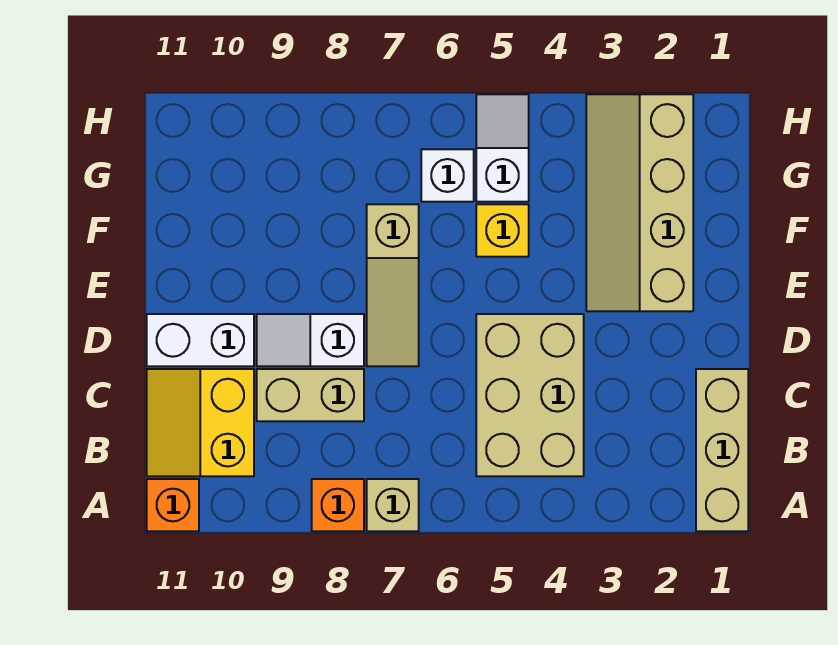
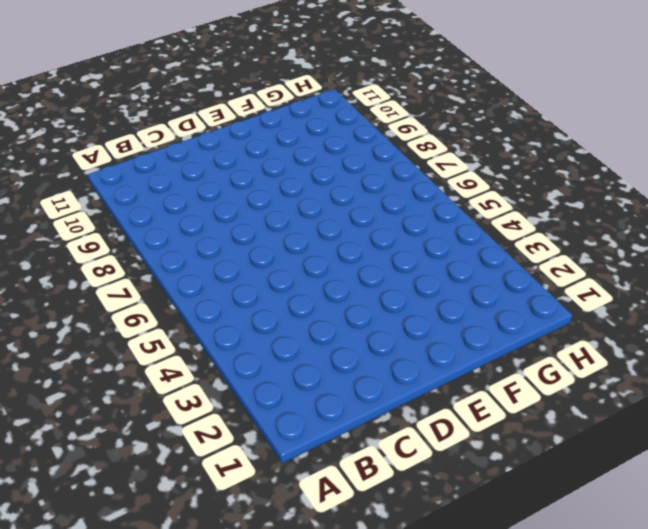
none -> tan 1x3 brick [696,369,748,531]
none -> tan 1x1 brick [367,479,419,531]
none -> orange 1x1 brick [312,479,364,531]

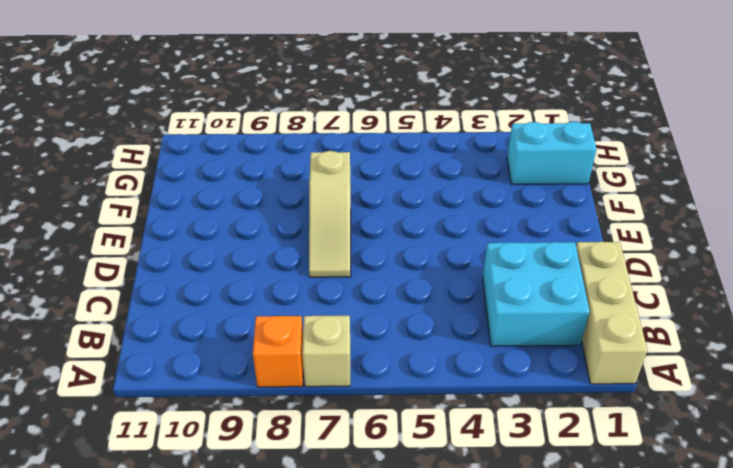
cyan 2x2 brick [483,242,590,346] -> none
cyan 1x2 brick [507,122,597,185] -> tan 2x4 slope [586,94,693,311]
none -> orange 1x1 brick [147,479,199,531]
none -> tan 2x3 brick [476,314,584,476]
none -> yellow 2x2 slope [147,369,254,476]

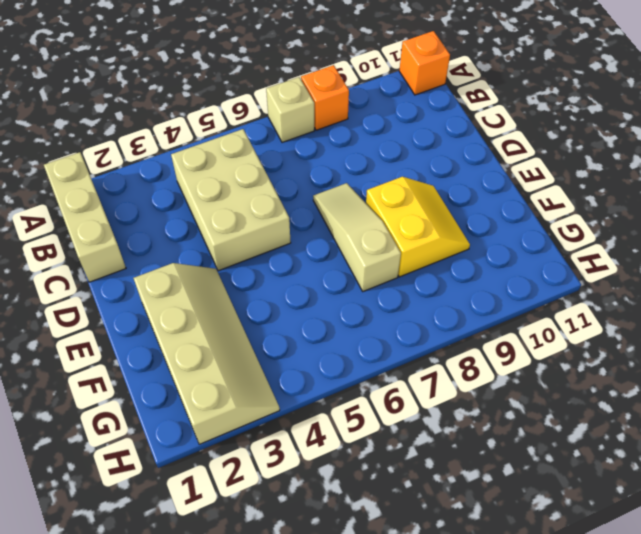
yellow 2x2 slope [366,177,470,277] -> yellow 2x2 slope moved to [147,369,254,476]
none -> tan 1x2 brick [257,369,364,421]
none -> white 1x2 slope [257,314,364,366]
none -> white 1x2 brick [147,314,254,366]

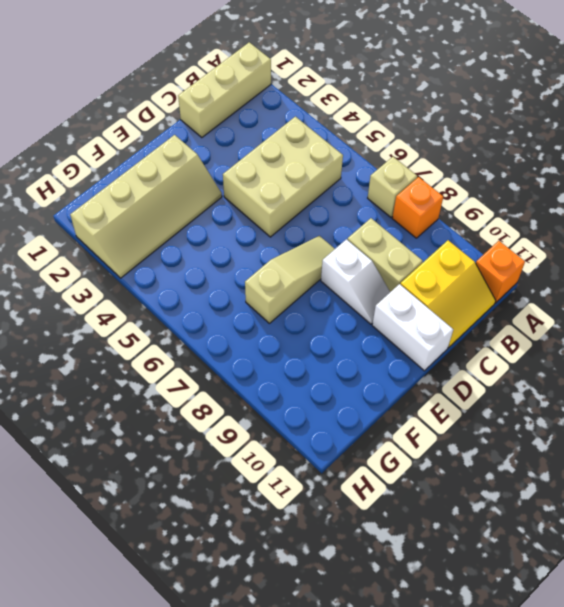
none -> yellow 1x1 brick [476,204,529,257]
none -> white 1x2 slope [476,94,529,202]
none -> white 1x1 brick [421,149,474,202]

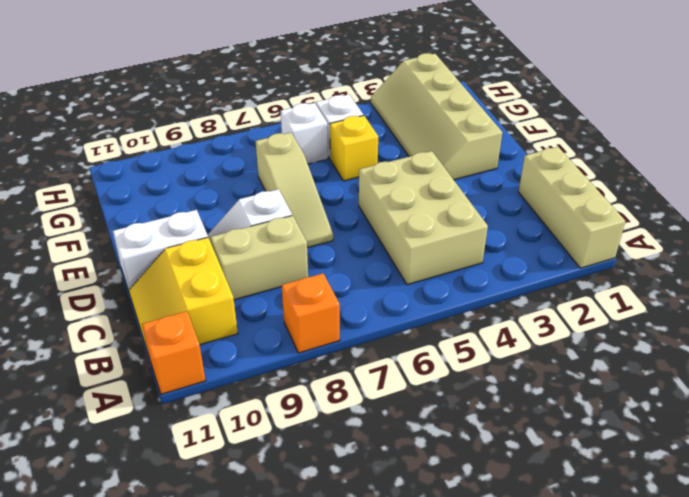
none -> tan 1x1 brick [367,479,419,531]

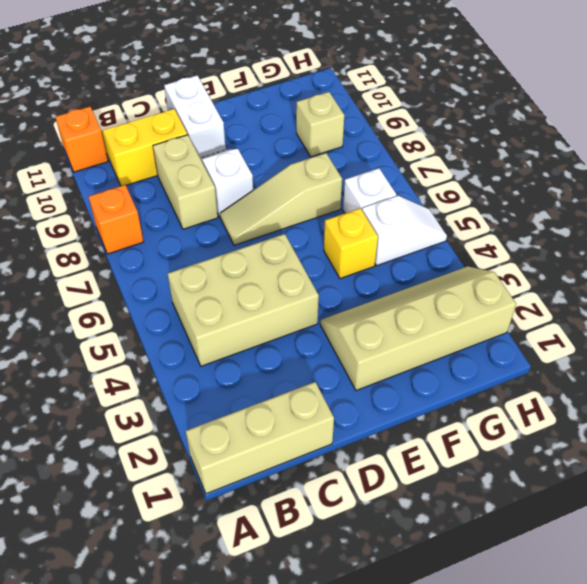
tan 1x1 brick [296,92,344,157] -> tan 1x1 brick moved to [367,479,419,531]

